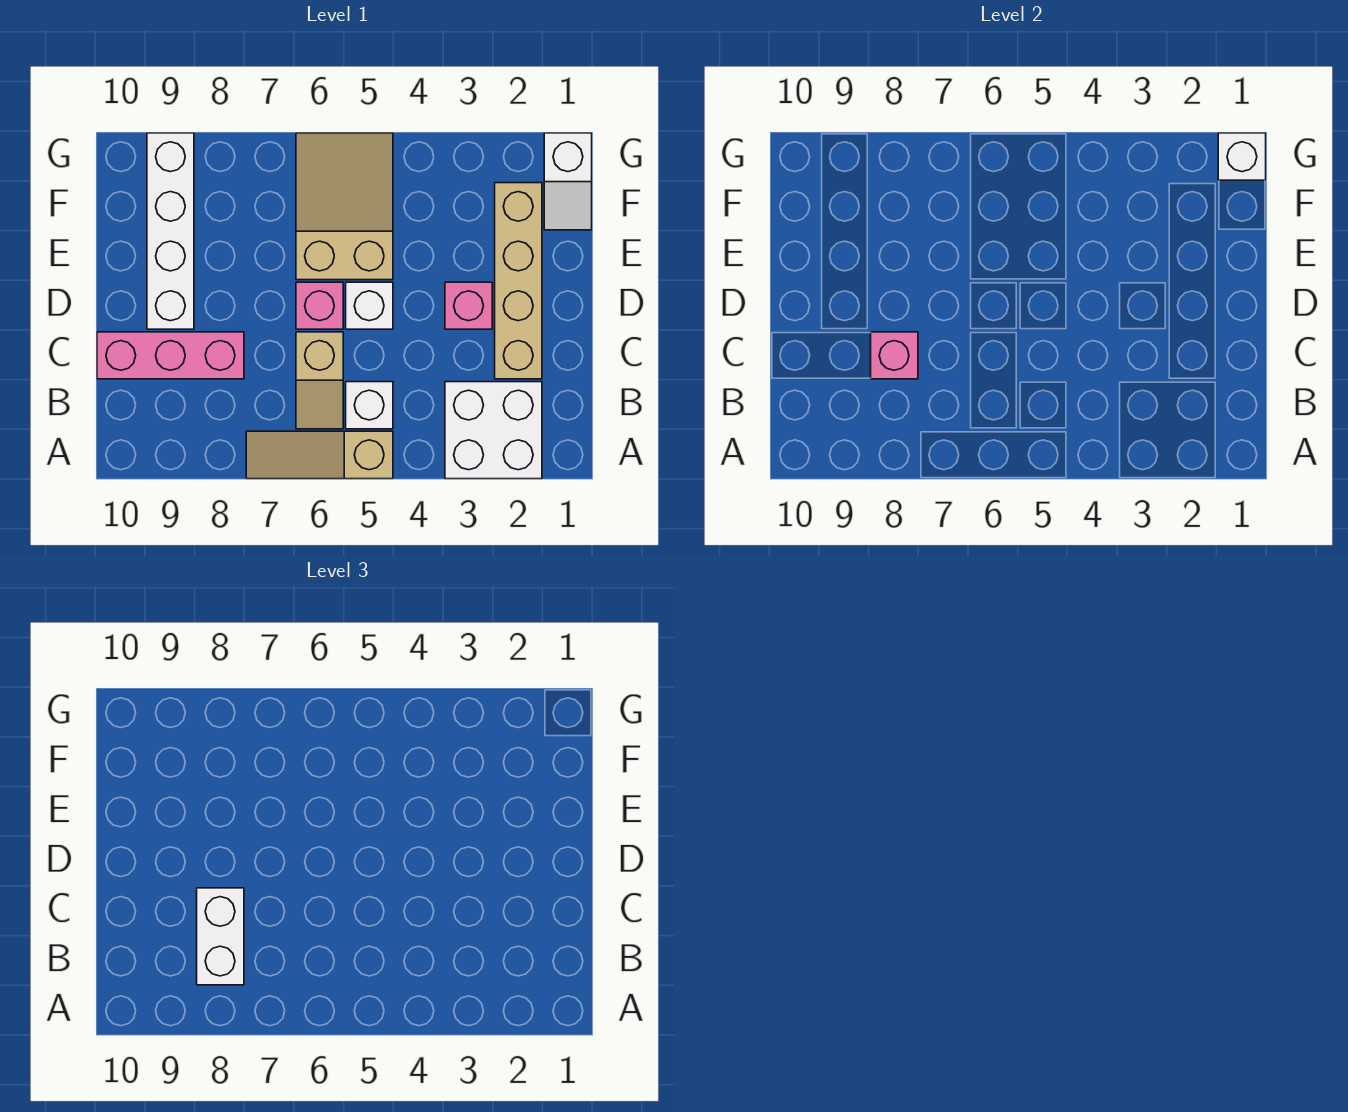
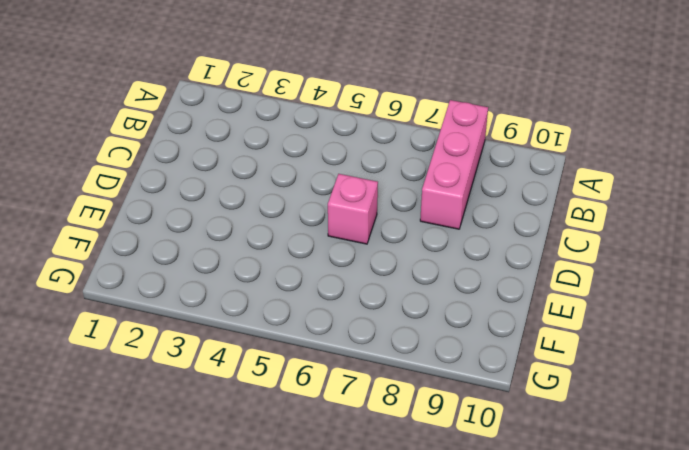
pink 1x3 brick [420,100,488,229] -> pink 1x3 brick turned to [97,332,244,379]
none -> white 2x2 brick [445,382,542,479]
none -> tan 1x3 slope [246,431,393,479]
none -> white 1x1 brick [346,382,393,429]

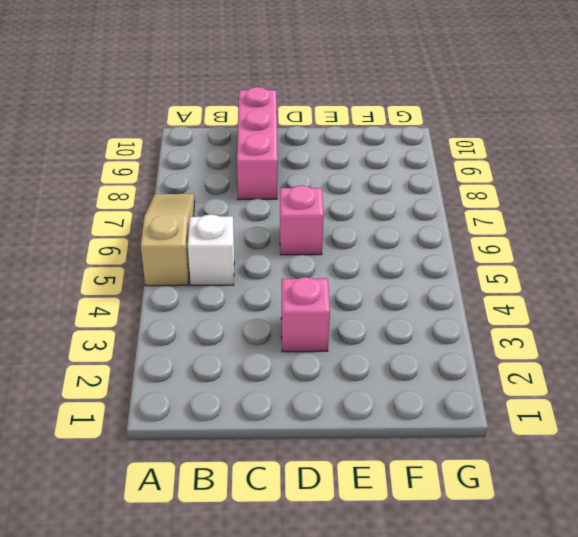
none -> white 2x2 brick [445,382,542,479]
none -> tan 1x2 slope [296,332,343,429]
none -> tan 1x4 brick [495,183,542,379]

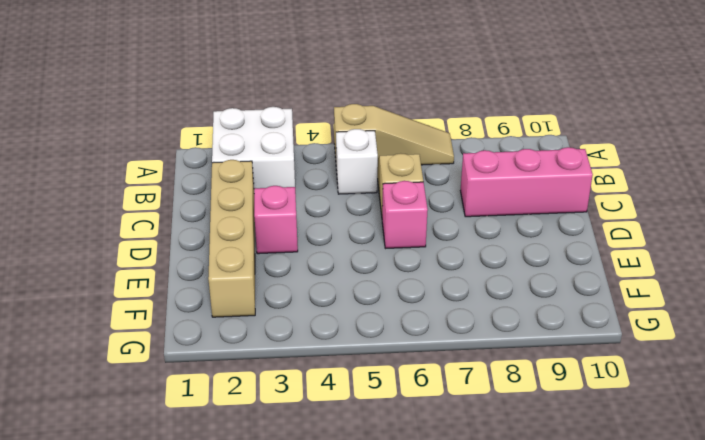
none -> white 1x1 brick [346,282,393,329]
none -> white 1x4 brick [147,133,194,329]
none -> tan 2x3 slope [296,133,393,280]

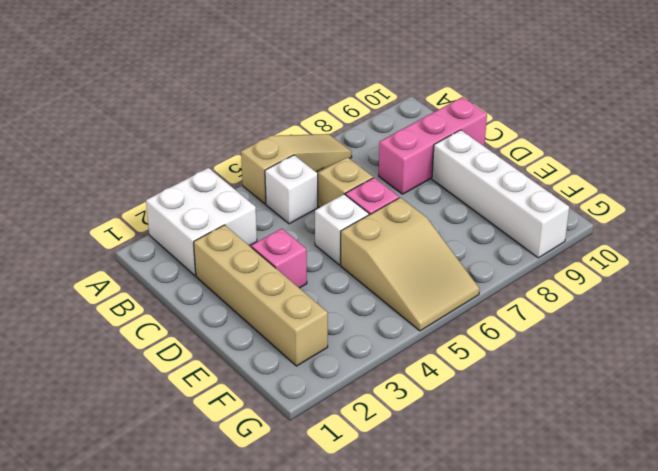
none -> white 1x2 slope [544,133,592,230]
none -> pink 1x1 brick [871,332,918,379]
none -> white 1x1 brick [1218,133,1266,180]

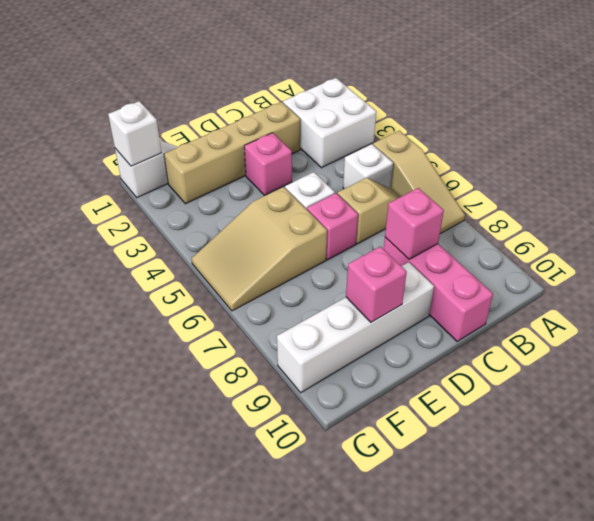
pink 1x1 brick [346,246,407,322] -> none
none -> white 1x2 brick [197,888,244,985]

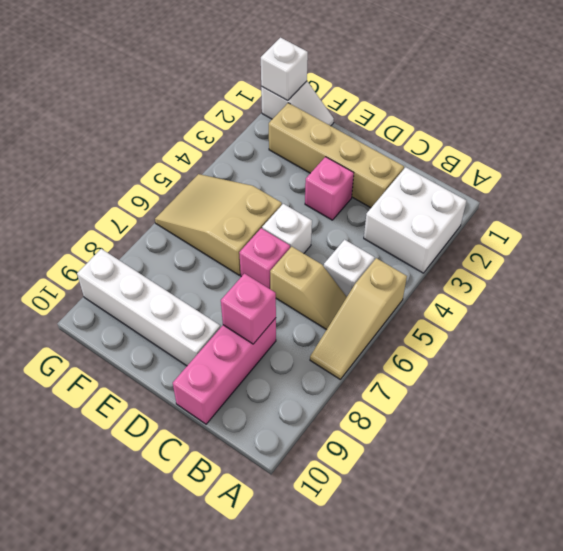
none -> white 1x2 brick [197,888,244,985]

